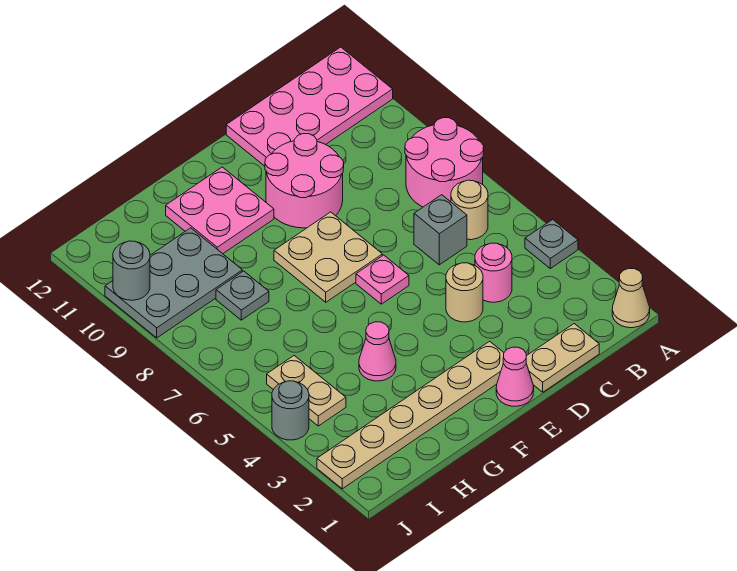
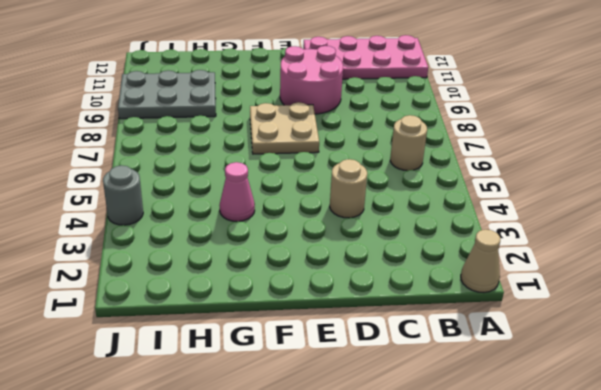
none -> grey 1x1 plate [525,219,578,268]
none -> pink 2x2 round brick [405,118,484,207]
none -> tan 1x2 plate [526,324,599,392]

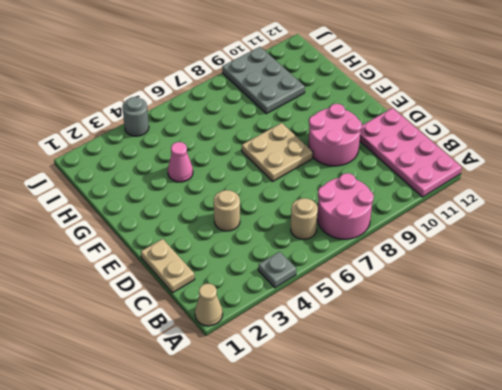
none -> pink 1x1 round brick [475,243,512,302]
none -> grey 1x1 brick [414,195,467,265]
none -> pink 1x1 cone [496,347,534,406]

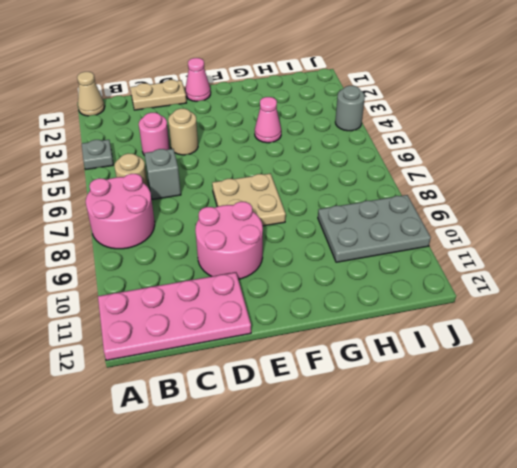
none -> tan 1x6 plate [317,341,504,489]
none -> pink 1x1 plate [356,255,409,304]
none -> pink 2x2 plate [166,167,274,254]

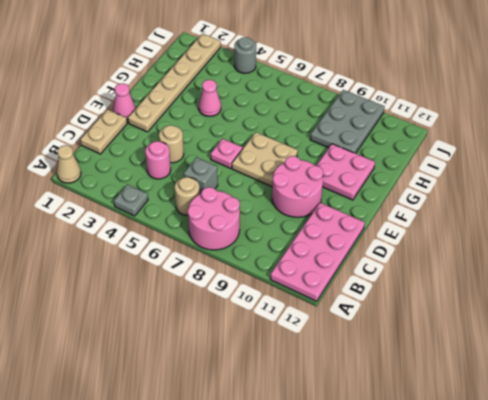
none -> grey 1x1 plate [216,271,269,320]
none -> tan 1x2 plate [267,356,346,426]
none -> grey 1x1 round brick [113,241,150,300]

